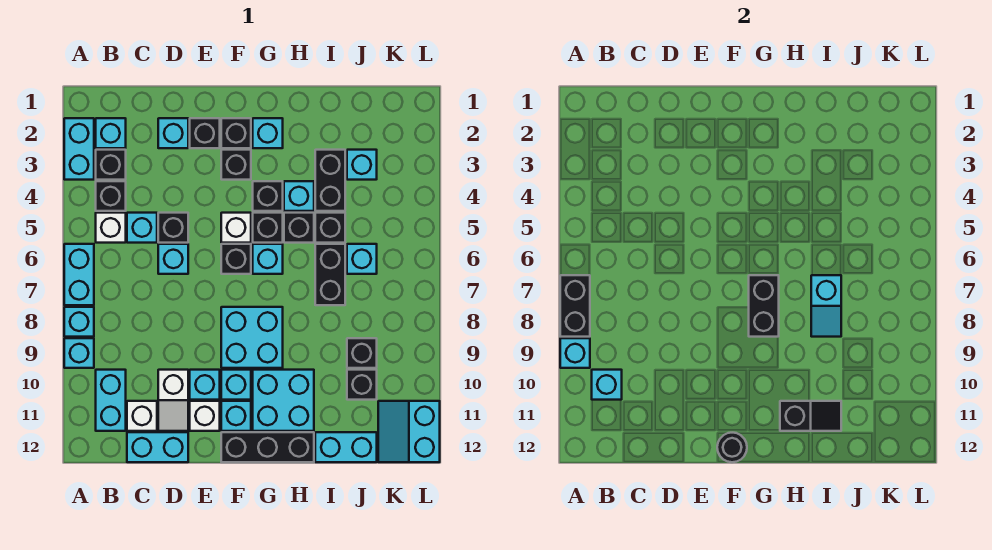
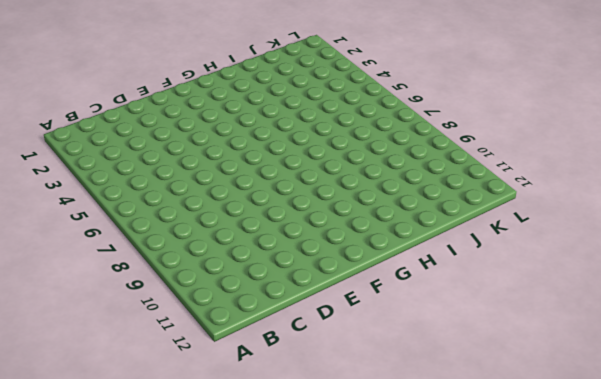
none -> cyan 1x2 brick [64,118,94,180]
none -> cyan 1x2 brick [64,244,94,305]
none -> cyan 1x1 brick [64,307,94,337]
none -> cyan 1x1 brick [64,338,94,368]

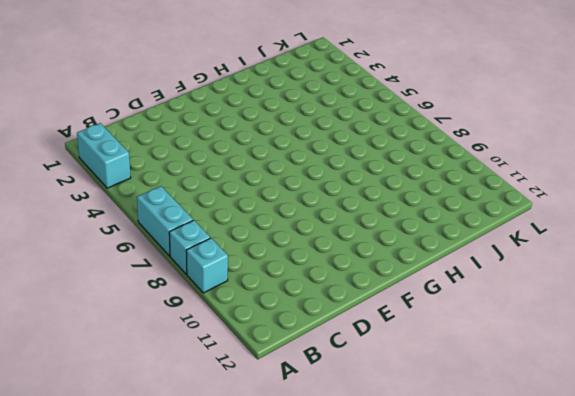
none -> cyan 1x1 brick [96,118,126,148]
none -> black 1x1 brick [96,150,126,180]
none -> black 1x1 brick [96,181,126,211]
none -> white 1x1 brick [96,213,126,243]

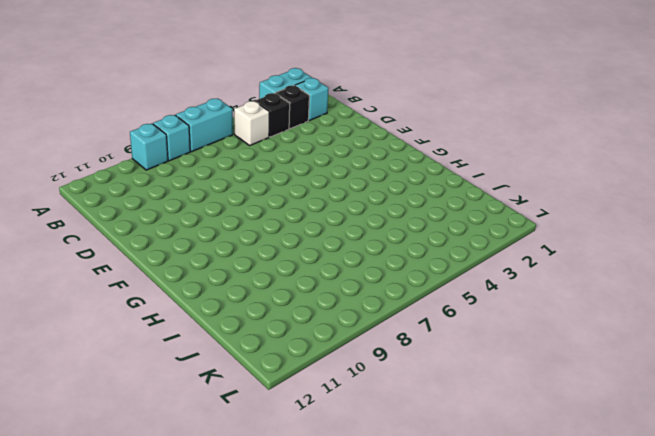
none -> cyan 1x2 brick [96,370,126,431]
none -> cyan 1x1 brick [127,213,157,243]
none -> white 1x1 brick [127,401,157,431]
none -> cyan 1x2 brick [127,432,188,462]

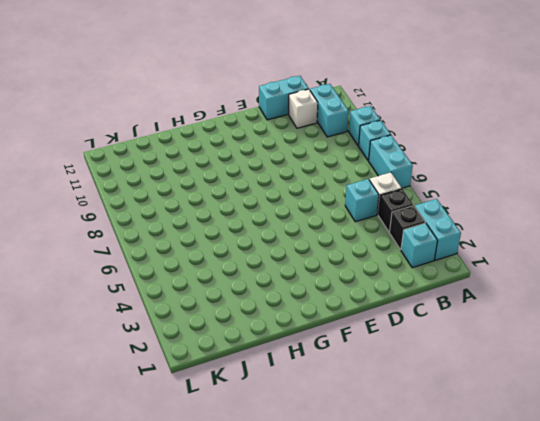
none -> cyan 1x1 brick [158,118,188,148]
none -> black 1x1 brick [158,213,188,243]
none -> cyan 1x1 brick [158,244,188,274]
none -> white 1x2 slope [158,370,188,431]

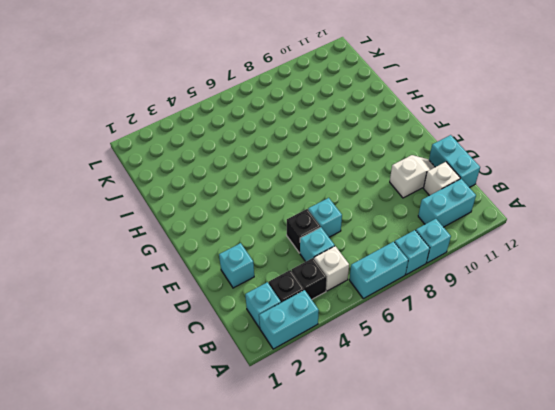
none -> black 1x1 brick [190,118,220,148]
none -> cyan 1x1 brick [190,370,220,400]
none -> white 1x1 brick [190,401,220,431]
none -> black 1x1 brick [221,118,251,148]

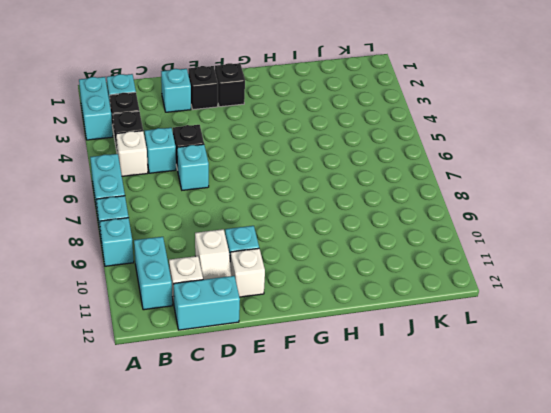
none -> black 1x1 brick [221,150,251,180]
none -> white 1x1 brick [221,213,251,243]
none -> black 1x1 brick [221,244,251,274]
none -> cyan 2x2 brick [221,307,283,368]

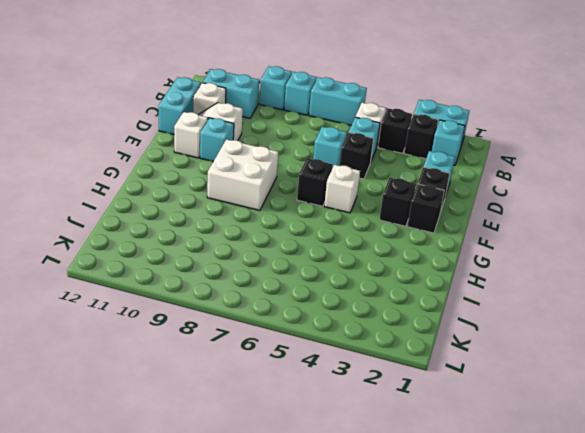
white 2x2 brick [207,139,278,211] -> cyan 2x2 brick [221,307,283,368]
none -> cyan 1x1 brick [221,370,251,400]
none -> cyan 1x1 brick [221,401,251,431]
none -> black 1x3 brick [221,432,314,462]
none -> cyan 1x1 brick [253,118,283,148]

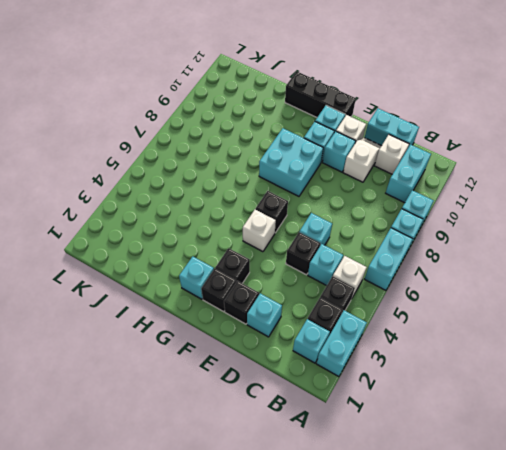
none -> black 1x1 brick [253,181,283,211]
none -> black 1x1 brick [253,213,283,243]
none -> cyan 1x1 brick [253,244,283,274]
none -> cyan 2x2 brick [253,370,314,431]

